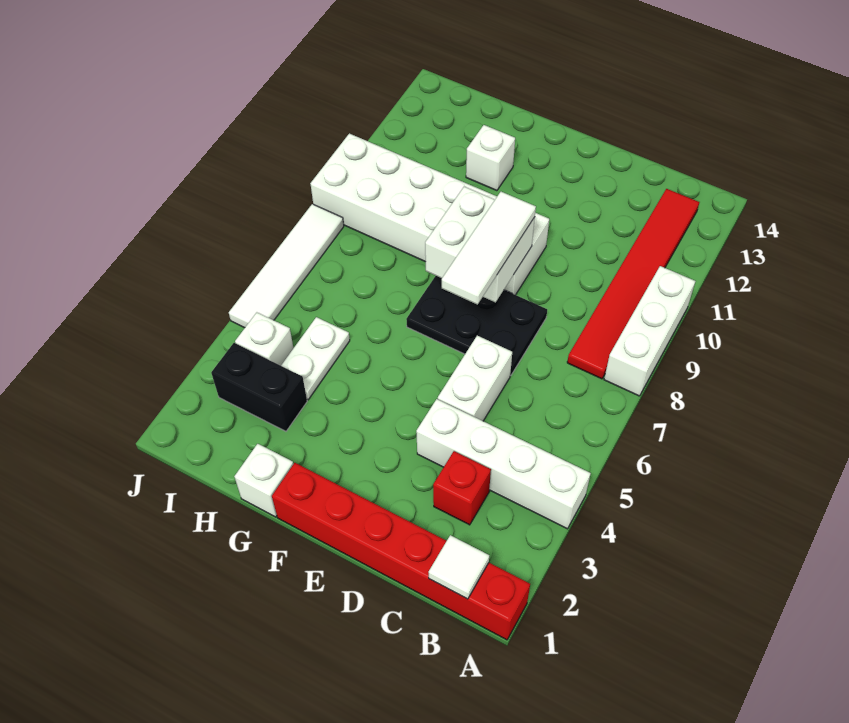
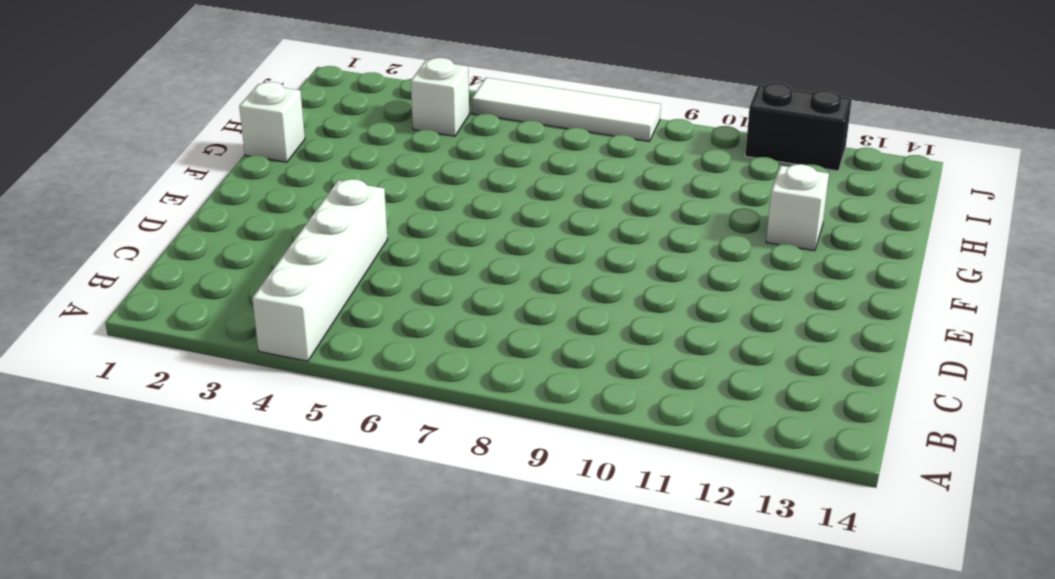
black 1x2 brick [745,83,852,171] -> black 1x2 brick turned to [211,343,307,431]
none -> red 1x6 brick [272,463,530,640]
none -> white 1x3 brick [604,266,695,396]
none -> red 1x6 tile [567,189,699,379]

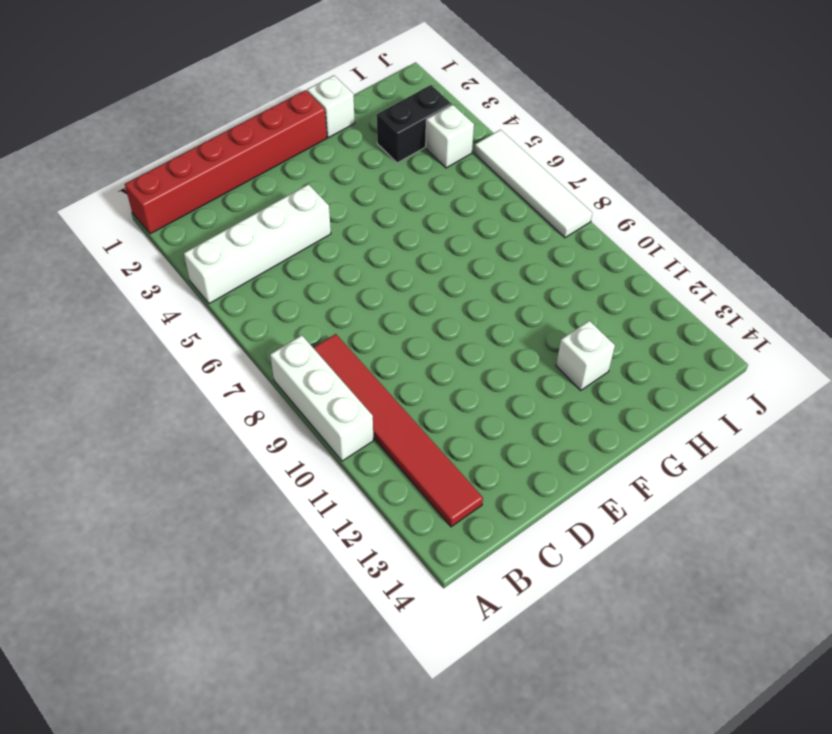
none -> red 1x1 brick [433,451,491,525]
none -> white 1x2 brick [438,336,512,421]
none -> black 2x3 plate [406,276,547,376]

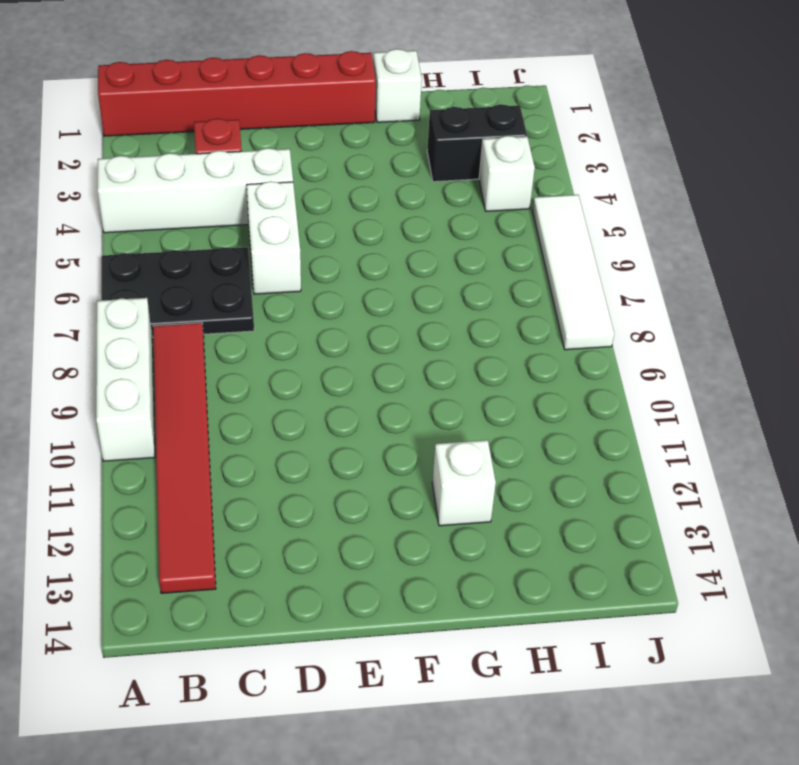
black 2x3 plate [101,247,254,337] -> black 2x3 plate moved to [406,276,547,376]
none -> white 2x6 brick [310,133,549,295]
none -> white 1x2 plate [281,317,350,400]
none -> white 1x1 tile [429,535,489,599]

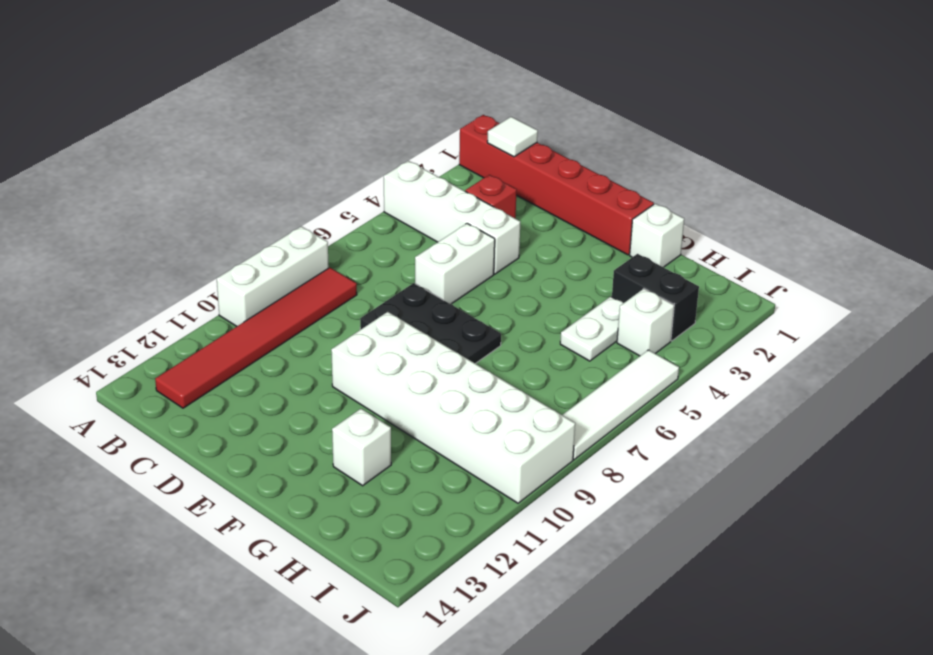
none -> white 2x2 brick [425,187,535,302]
none -> white 1x3 tile [442,192,536,305]

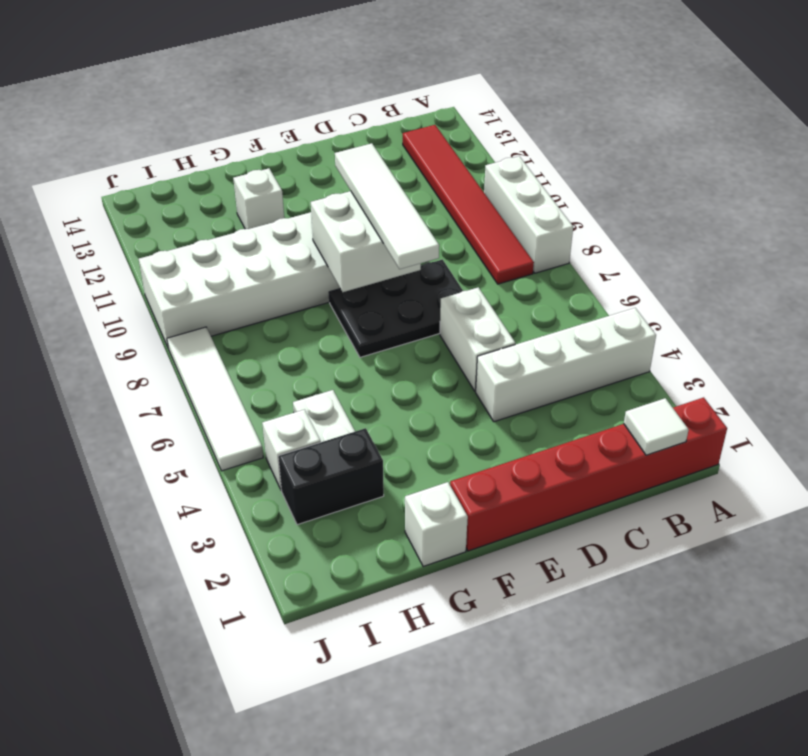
white 1x4 tile [335,143,439,269] -> white 1x3 tile [442,192,536,305]
none -> red 1x1 brick [433,451,491,525]

